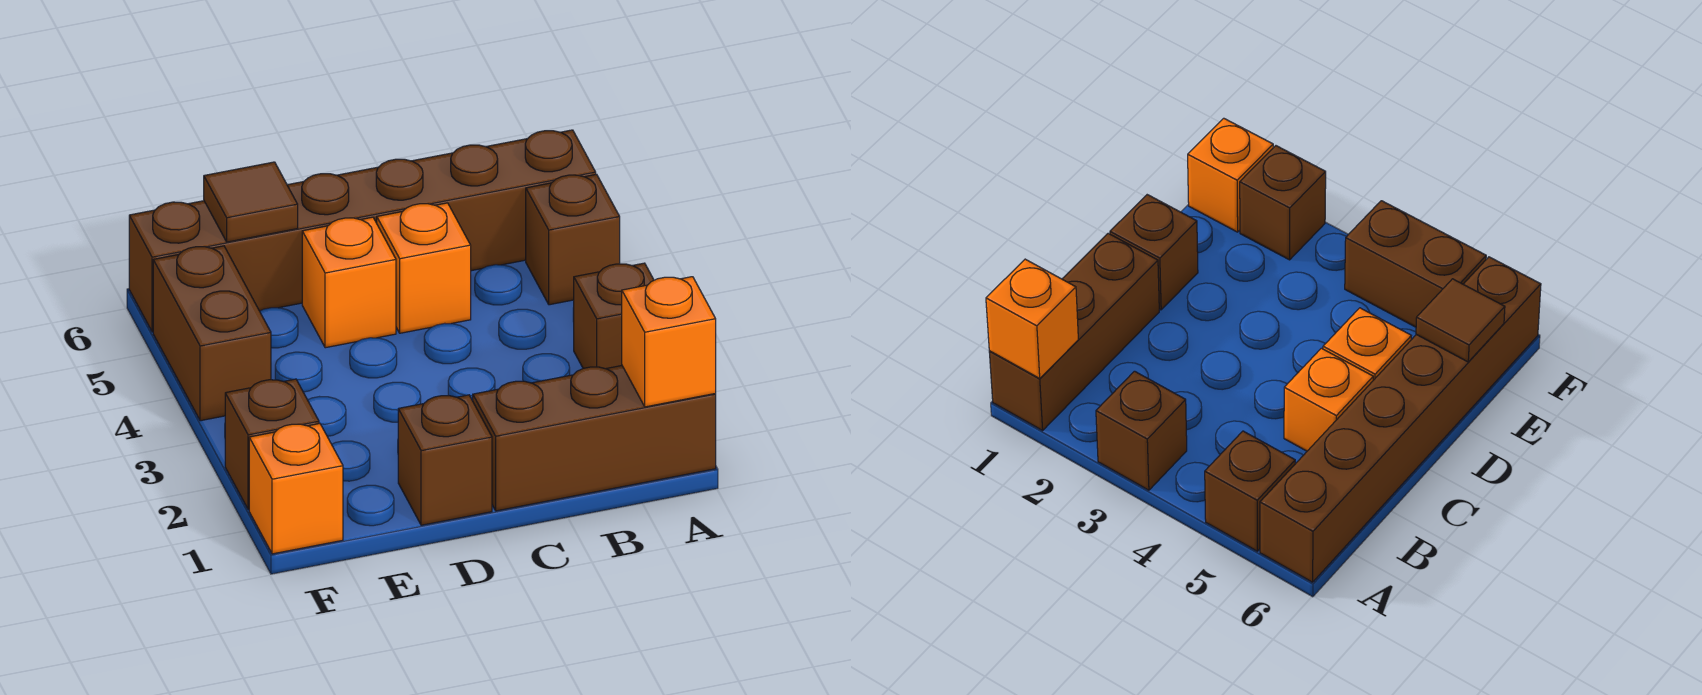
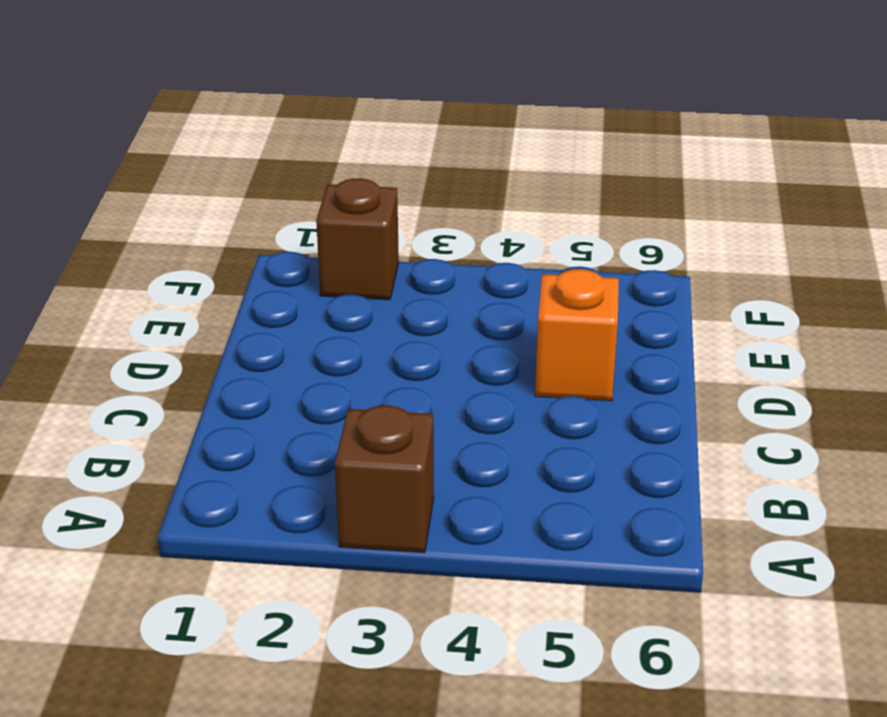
none -> brown 1x3 brick [473,366,716,511]
none -> brown 1x1 brick [526,174,620,305]
none -> brown 1x6 brick [129,130,596,332]

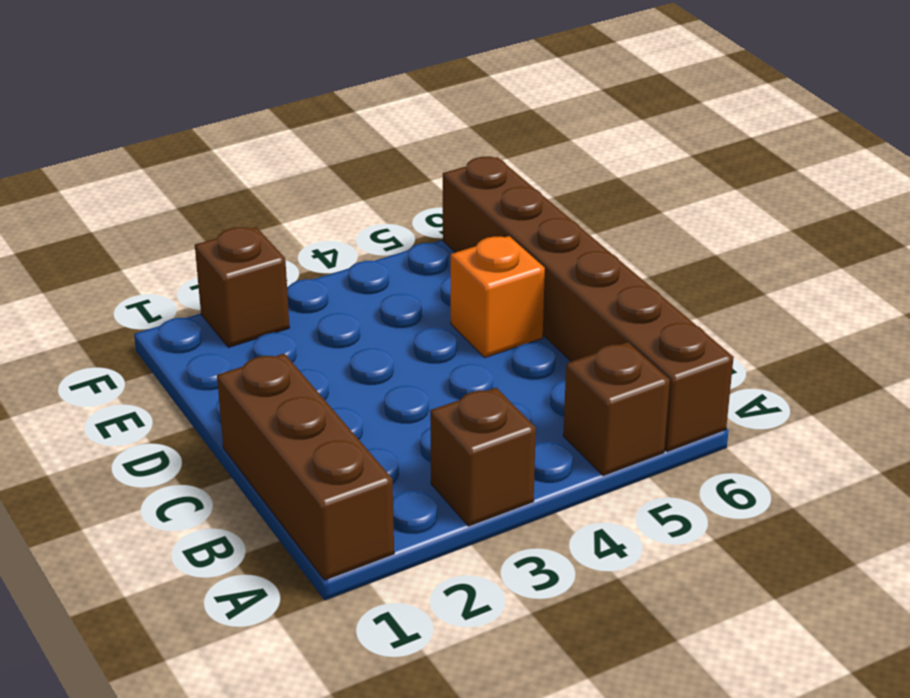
none -> orange 1x1 brick [377,203,471,333]
none -> brown 1x1 brick [398,395,492,525]
none -> orange 1x1 brick [249,424,343,554]

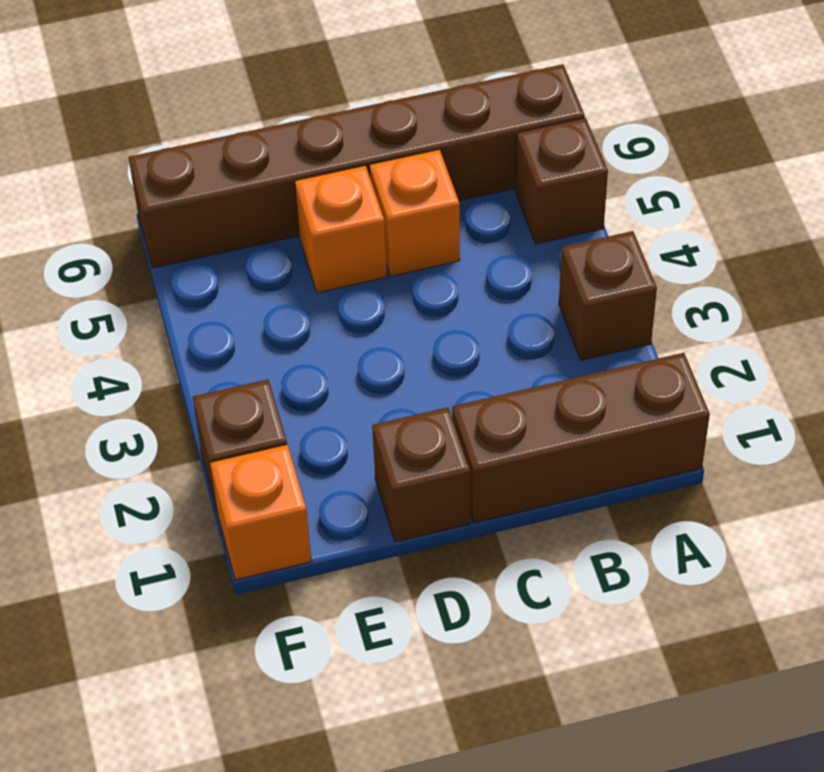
none -> brown 1x2 brick [153,246,271,421]
none -> orange 1x1 brick [622,277,716,407]
none -> brown 1x1 tile [204,162,298,242]

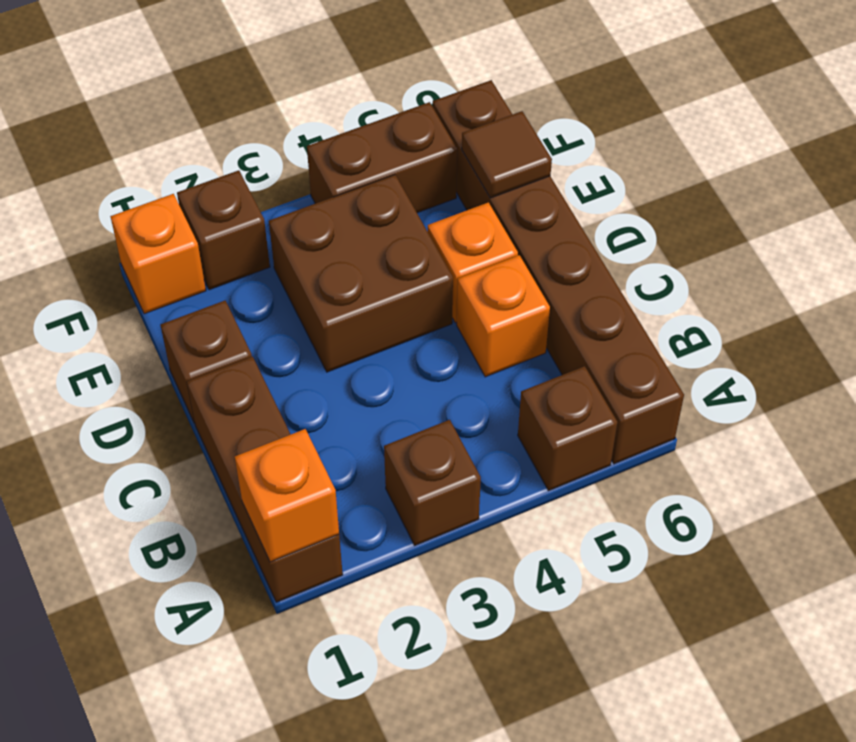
brown 2x2 brick [269,175,453,372] -> none

